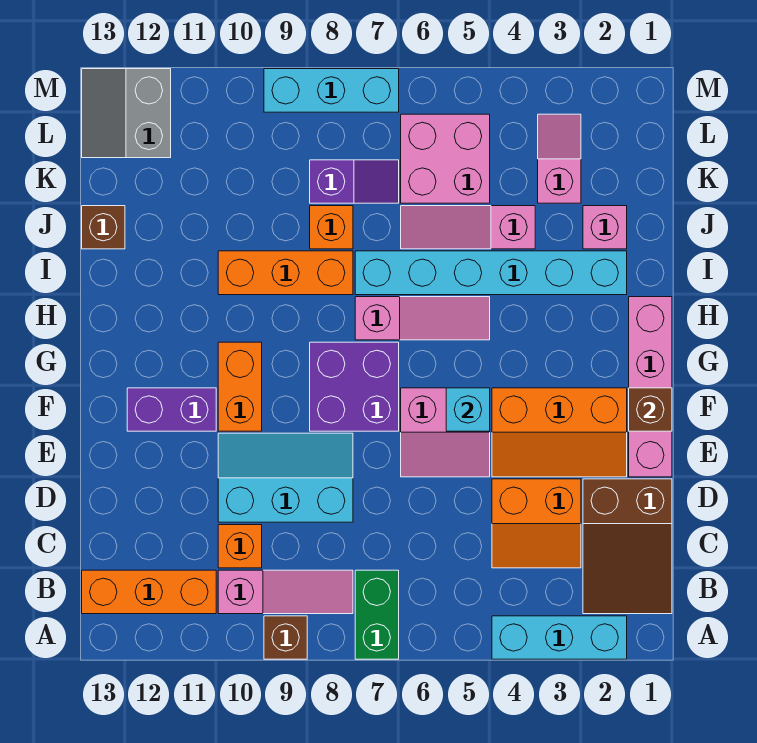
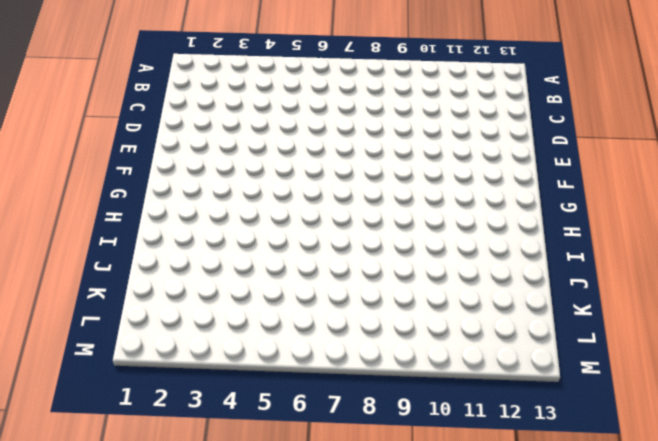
none -> cyan 1x3 brick [492,616,627,659]
none -> green 1x2 brick [355,570,399,659]
none -> brown 1x1 brick [264,616,307,659]

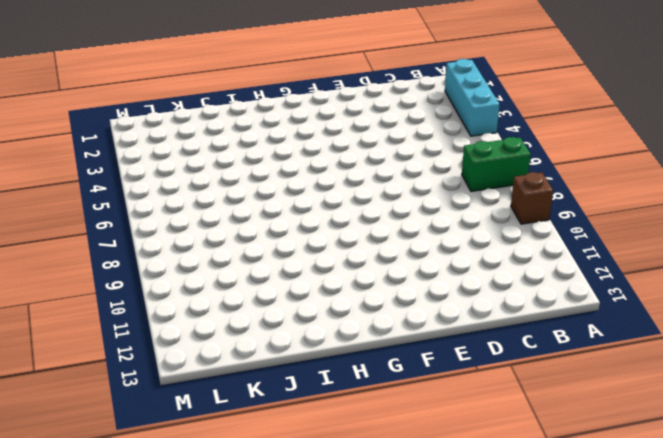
none -> brown 2x3 slope [583,479,672,614]
none -> pink 1x3 slope [218,570,353,614]
none -> orange 1x3 brick [82,570,216,614]

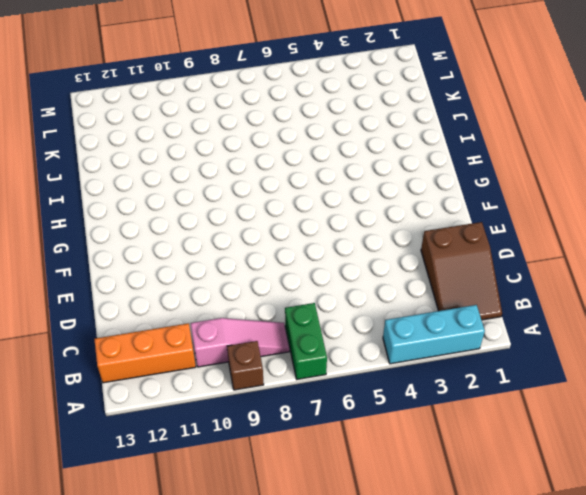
none -> orange 2x2 slope [492,479,581,568]
none -> orange 1x1 brick [218,525,262,568]
none -> cyan 2x3 slope [218,433,353,522]

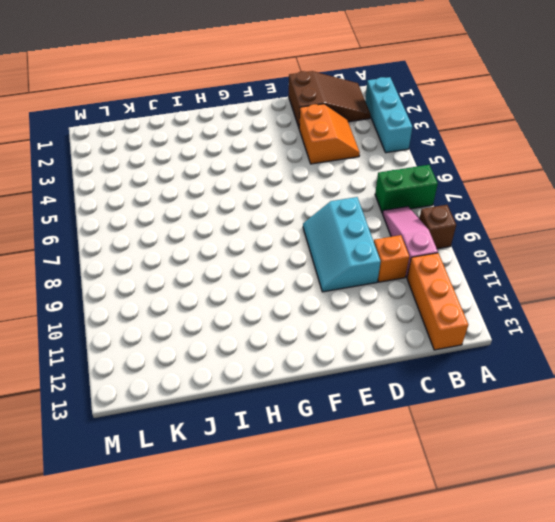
none -> pink 1x4 brick [629,297,672,477]
none -> orange 2x3 slope [492,388,627,477]
none -> pink 2x2 slope [401,388,490,477]

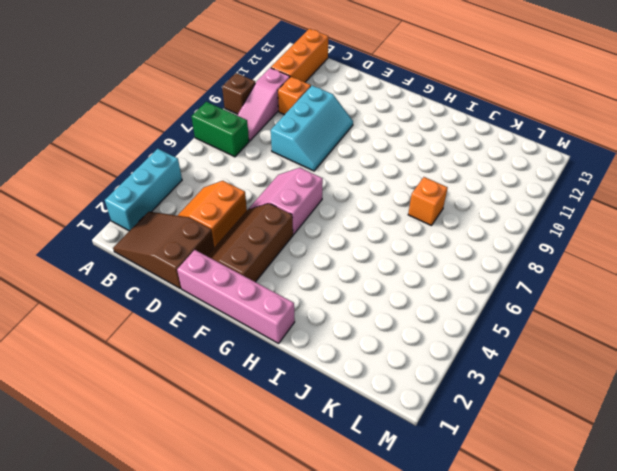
brown 2x3 slope [207,204,293,282] -> orange 2x3 slope [492,388,627,477]
none -> purple 2x2 brick [310,342,399,431]
none -> orange 1x2 brick [218,342,262,431]
none -> purple 1x2 brick [127,388,216,431]

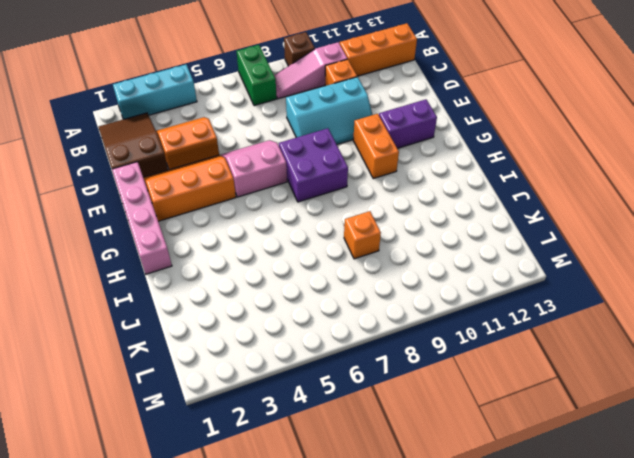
none -> pink 1x3 slope [355,297,490,340]
none -> cyan 1x6 brick [355,251,627,295]
none -> orange 1x3 brick [218,251,353,295]

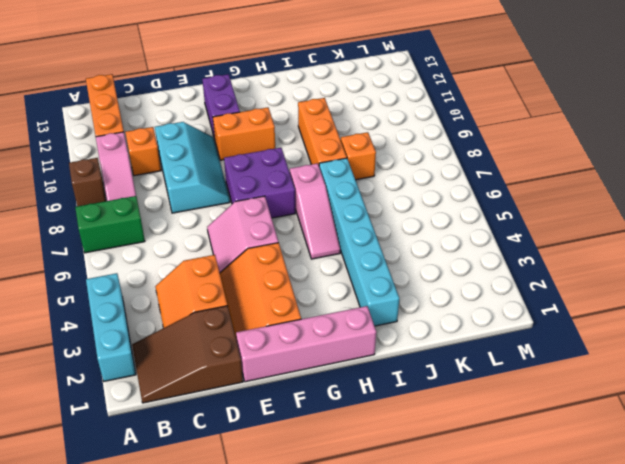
none -> pink 1x1 brick [583,206,627,249]
none -> pink 1x3 slope [401,206,535,249]
none -> brown 1x1 brick [82,206,125,249]

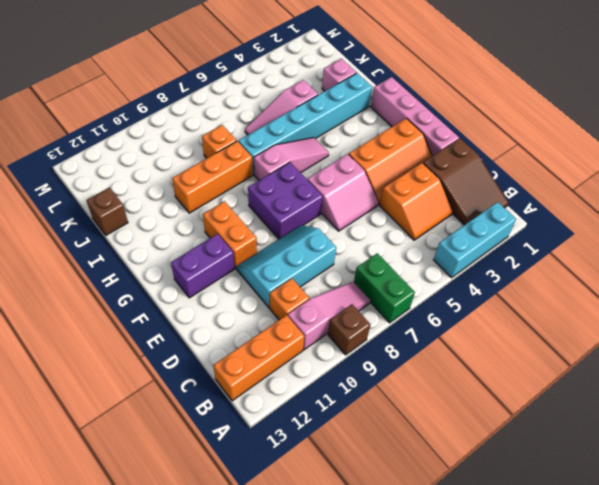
none -> pink 1x2 slope [538,114,581,203]
none -> pink 2x2 brick [401,114,490,203]
none -> purple 1x2 slope [310,160,399,203]

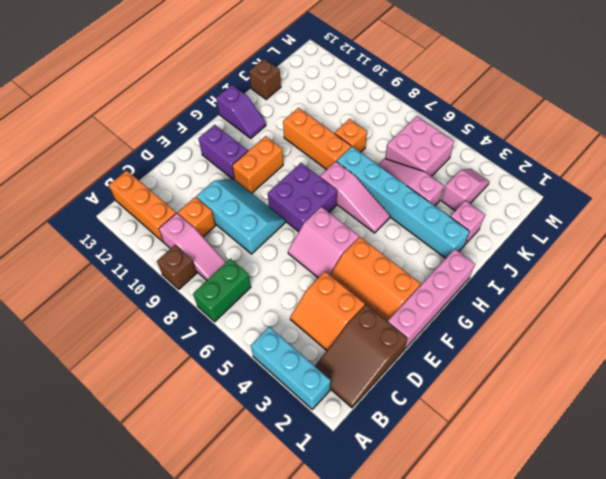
purple 1x2 slope [216,85,266,138] -> purple 1x2 slope moved to [310,160,399,203]
none -> grey 2x2 slope [82,69,171,158]
none -> cyan 1x3 brick [264,69,399,112]
none -> brown 1x1 brick [629,388,672,431]

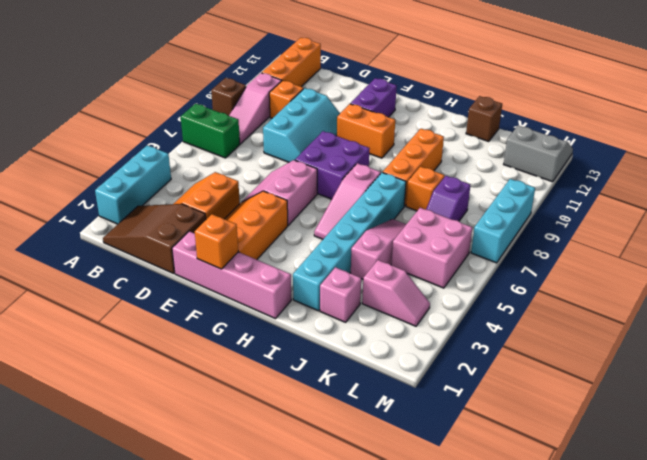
orange 1x1 brick [195,214,238,269] -> brown 1x1 brick [629,388,672,431]
none -> cyan 1x1 brick [446,388,490,431]

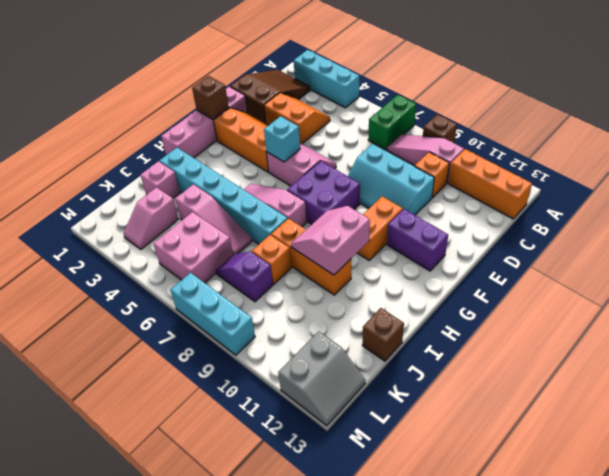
pink 2x2 slope [291,206,370,275] -> none

